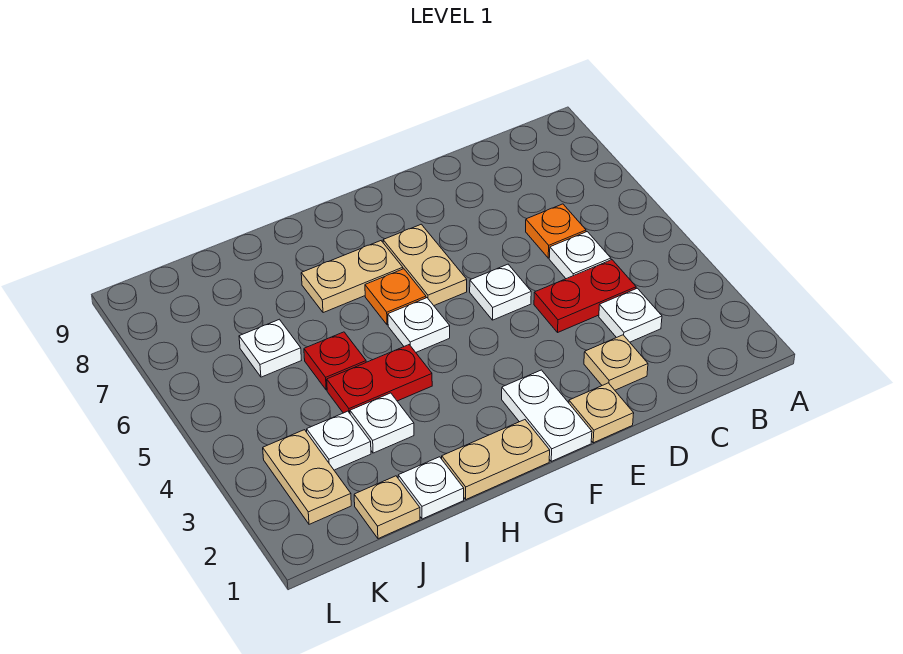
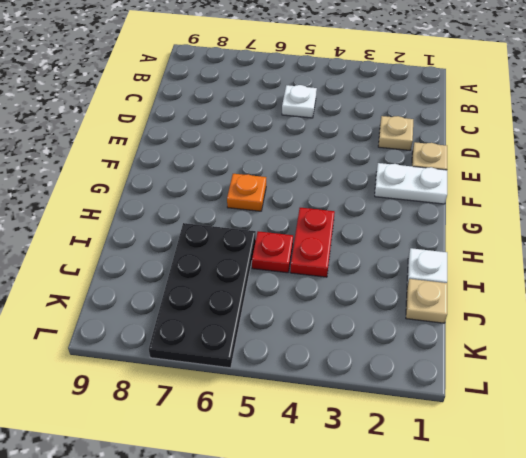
black 2x4 plate [149,223,256,368] -> white 1x1 plate [239,319,301,377]
none -> white 1x1 plate [599,288,662,342]
none -> red 1x2 plate [534,260,636,332]
none -> orange 1x1 plate [526,204,586,258]

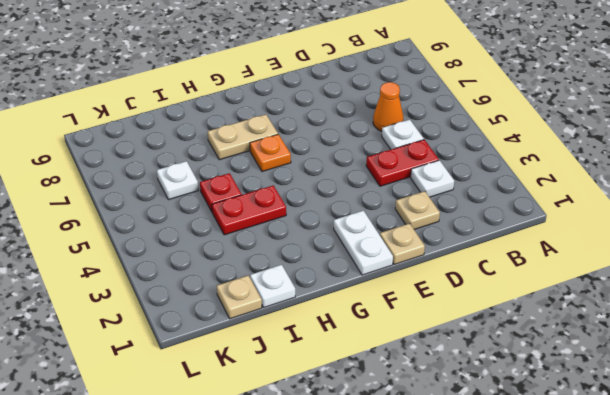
orange 1x1 cone [373,82,403,131] -> orange 1x1 plate [526,204,586,258]
none -> white 1x1 plate [470,264,531,320]
none -> tan 1x2 plate [383,224,467,305]
none -> tan 1x2 plate [442,420,550,499]

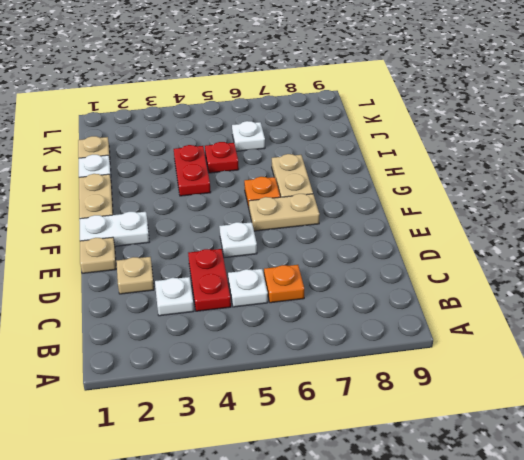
none -> white 1x1 plate [388,298,450,352]
none -> white 1x1 plate [350,393,414,453]
none -> white 1x1 plate [307,411,371,470]

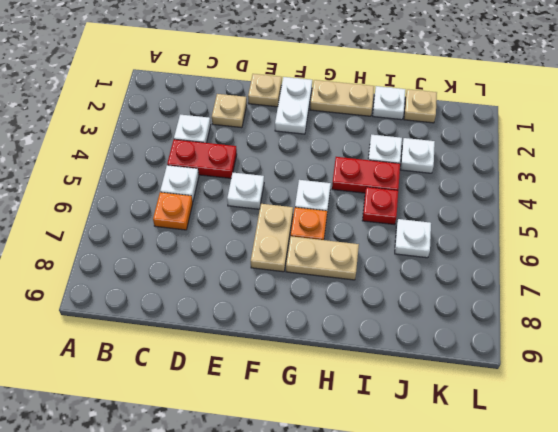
none -> tan 1x2 plate [263,430,351,524]

